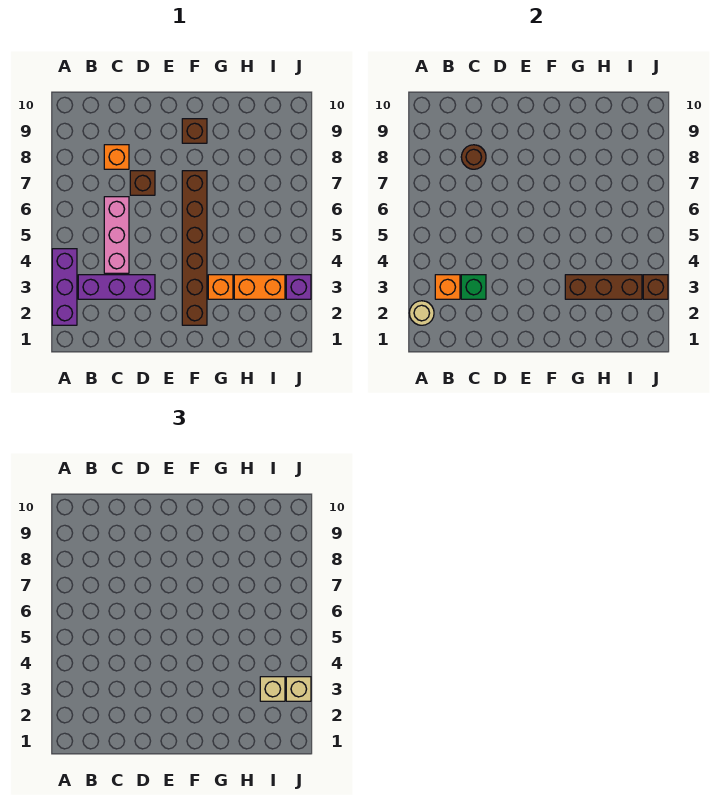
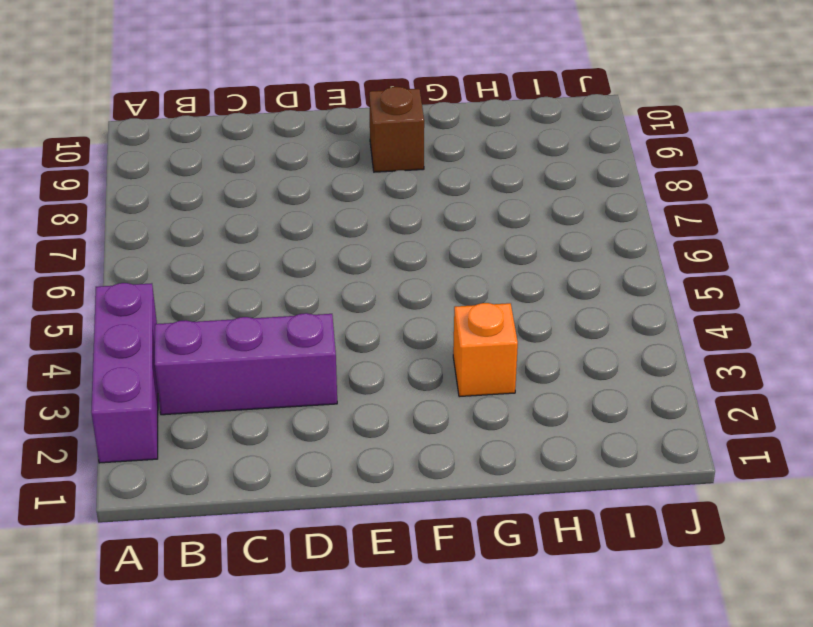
none -> pink 1x3 brick [104,197,129,273]
none -> orange 1x1 brick [104,145,129,169]
none -> brown 1x1 brick [130,171,155,195]

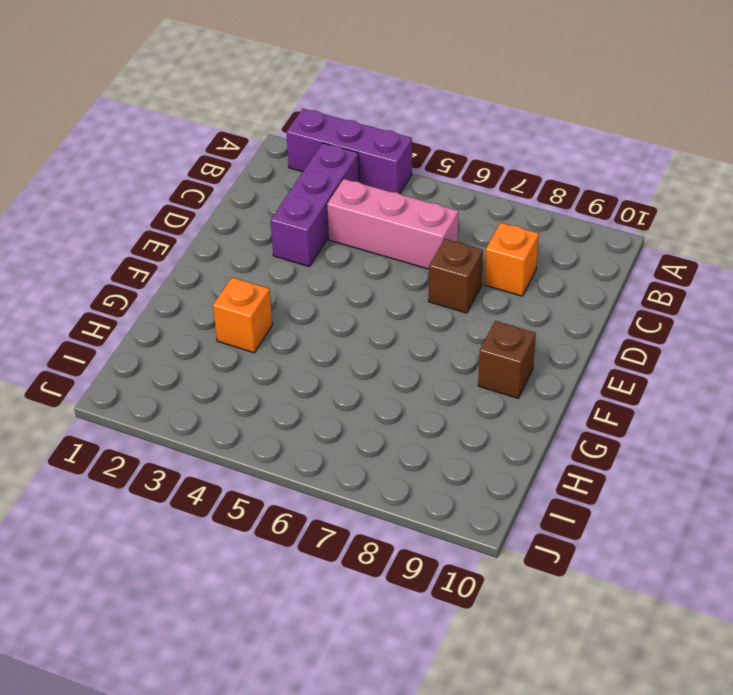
none -> brown 1x6 brick [182,171,207,325]
none -> orange 1x2 brick [234,275,285,299]
none -> purple 1x1 brick [286,275,311,299]

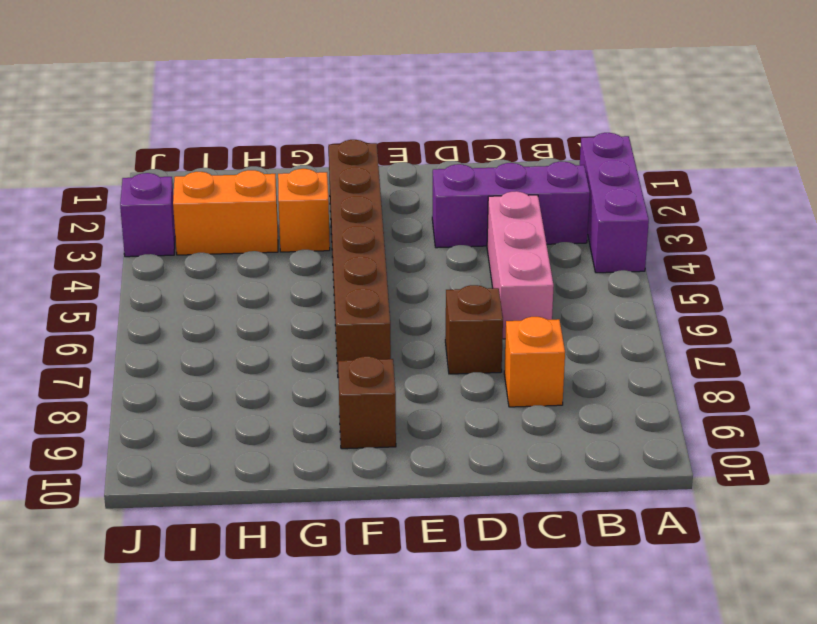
none -> tan 1x1 round brick [409,301,434,325]
none -> orange 1x1 brick [435,275,460,299]
none -> green 1x1 brick [461,275,486,299]

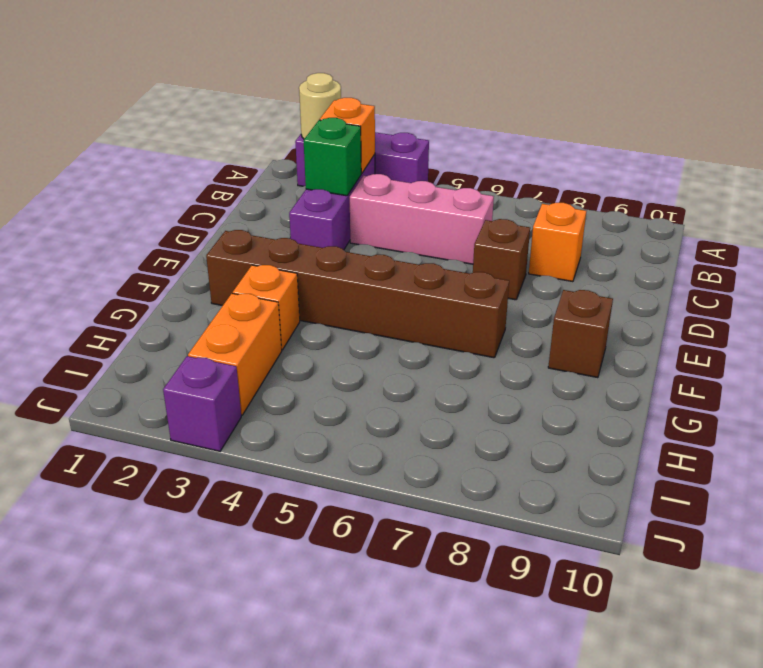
none -> brown 1x1 round brick [461,145,486,169]
none -> brown 1x3 brick [565,275,642,299]
none -> brown 1x1 brick [643,275,668,299]

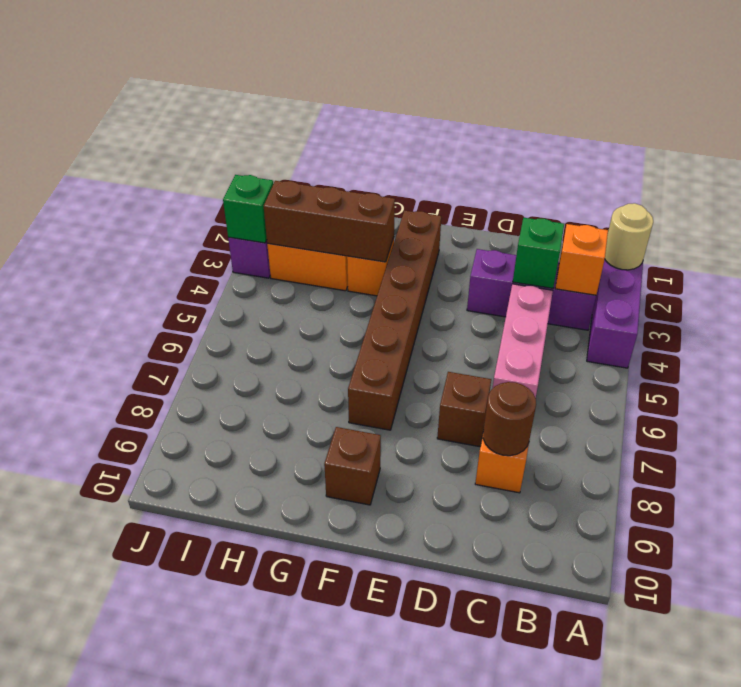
green 1x1 brick [223,175,273,243] -> brown 1x1 brick [643,275,668,299]
none -> tan 1x1 brick [260,677,285,701]
none -> tan 1x1 brick [286,677,311,701]

